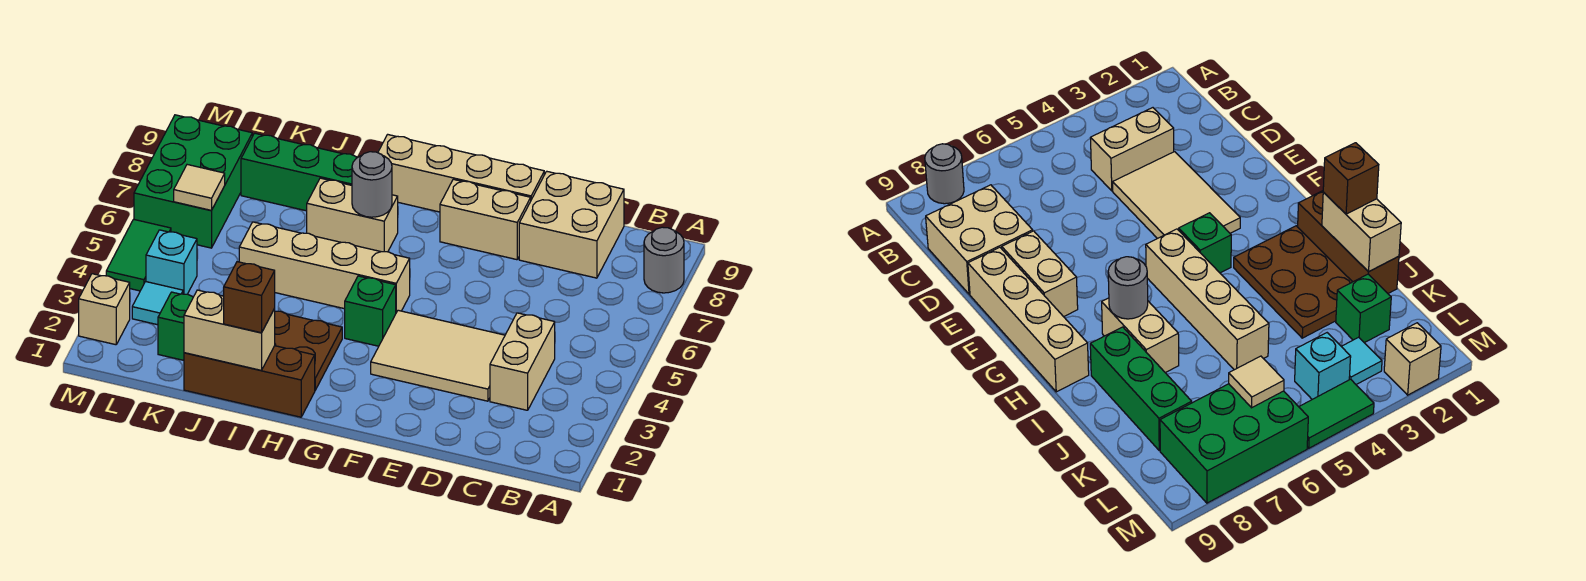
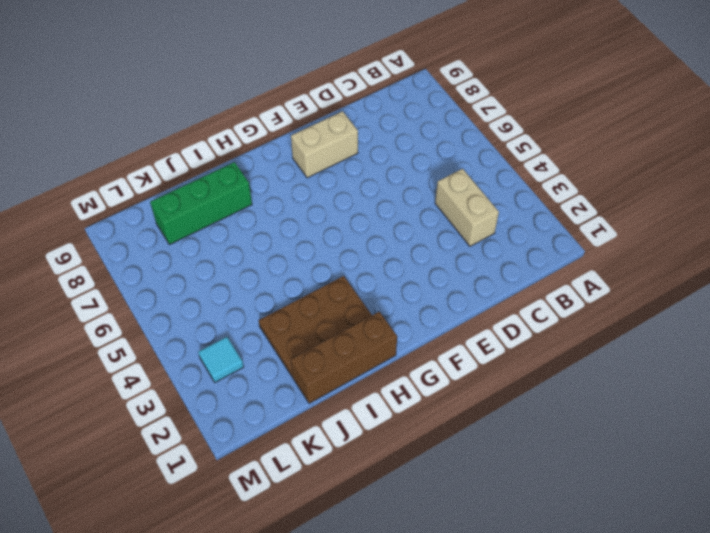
none -> grey 1x1 round brick [644,227,684,293]
none -> tan 2x2 brick [519,171,624,278]
none -> tan 2x3 tile [371,310,505,401]

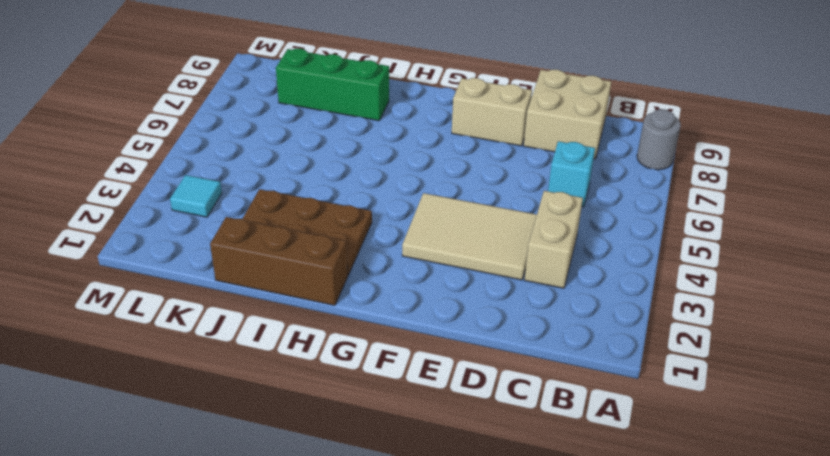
cyan 1x1 brick [548,141,595,207] -> cyan 1x1 brick moved to [146,230,197,294]
none -> tan 1x4 brick [378,134,544,212]
none -> green 1x1 brick [345,276,396,346]
none -> tan 1x4 brick [239,222,410,312]

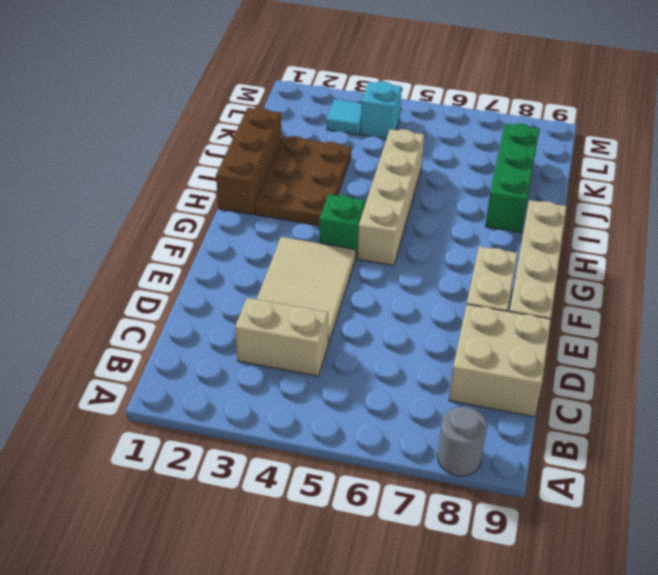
none -> tan 1x2 brick [307,178,398,252]
none -> green 1x1 brick [158,292,193,360]
none -> green 2x3 brick [134,115,252,248]

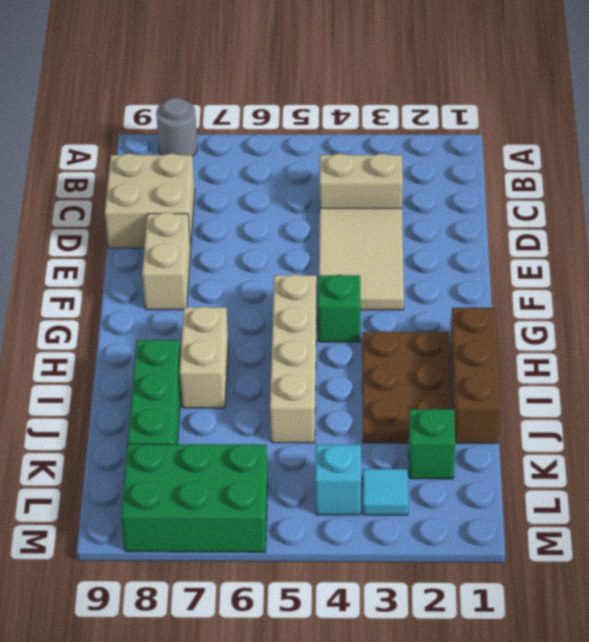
none -> tan 1x4 brick [378,134,544,212]
none -> tan 1x1 brick [79,274,130,345]
none -> green 1x2 tile [106,219,171,291]

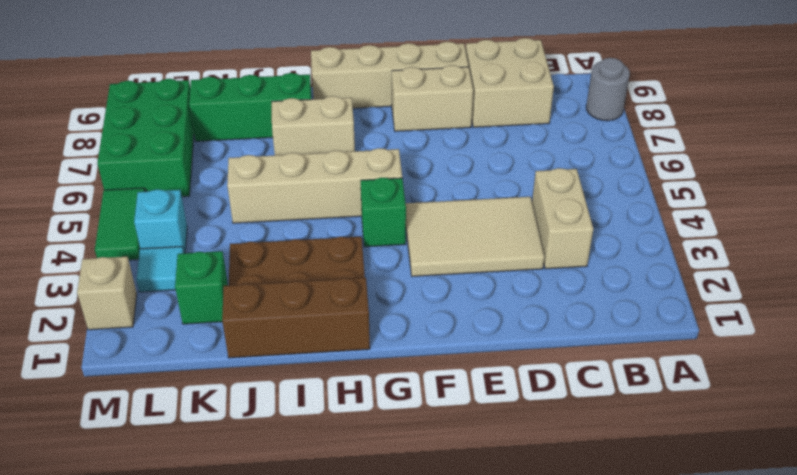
none -> grey 1x1 round brick [352,152,392,217]
none -> tan 1x2 brick [184,290,275,370]
none -> tan 1x1 tile [174,165,225,211]

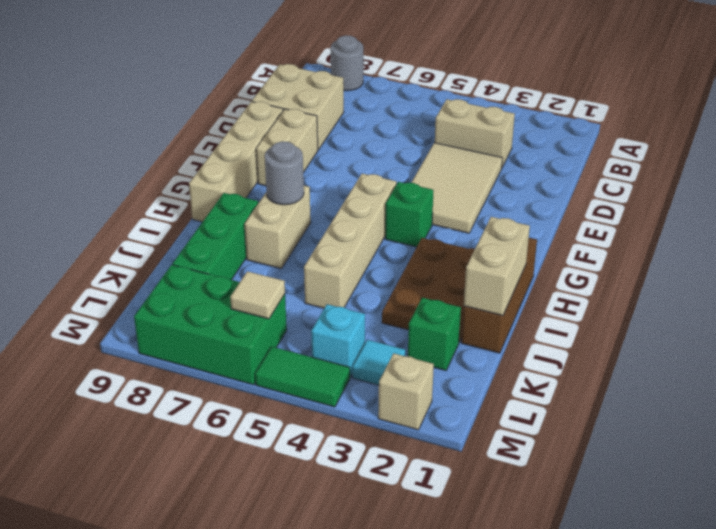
none -> brown 1x1 brick [224,261,275,333]

